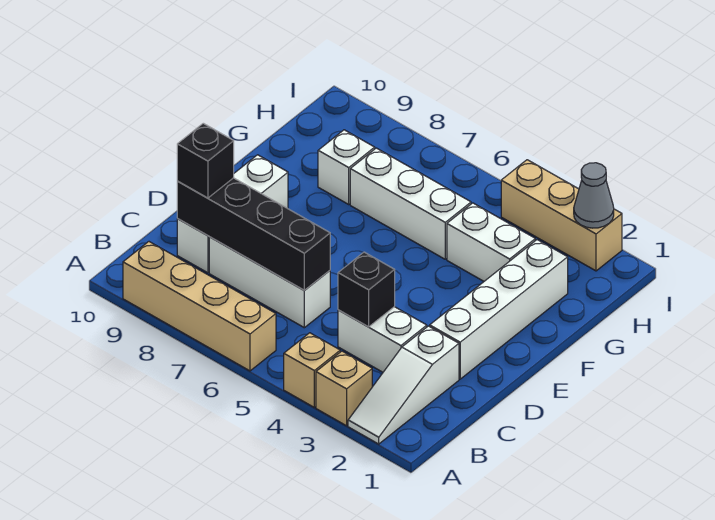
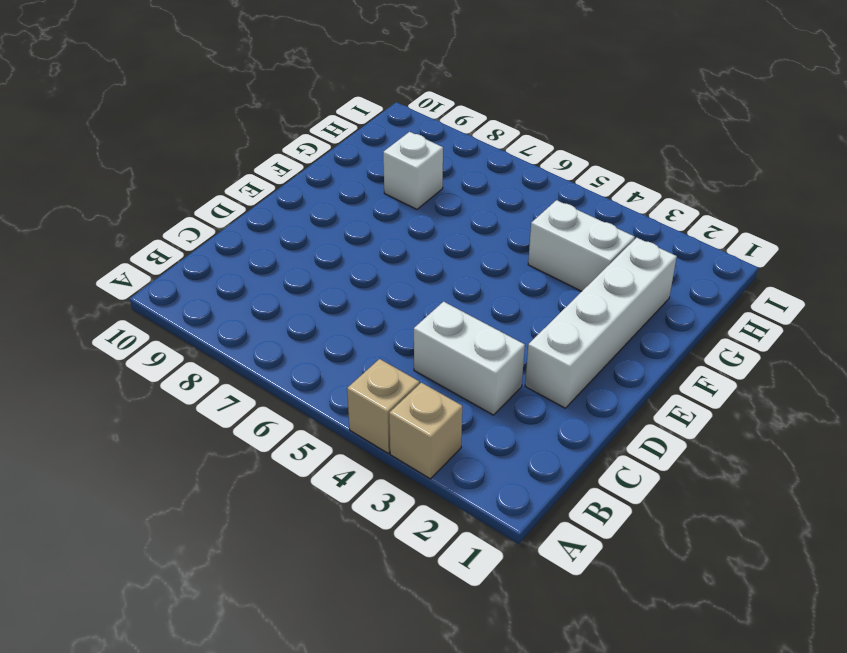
none -> white 1x3 slope [348,326,459,444]
none -> tan 1x4 brick [123,242,276,371]
none -> white 1x3 brick [209,237,330,328]

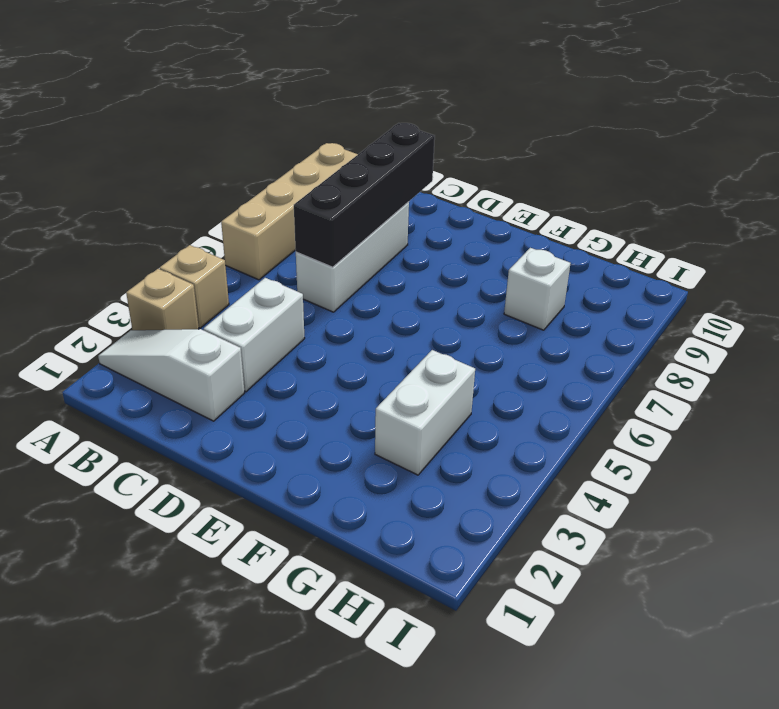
none -> white 1x3 brick [177,155,288,273]
none -> white 1x4 brick [430,240,568,379]
none -> white 1x3 brick [350,148,471,259]

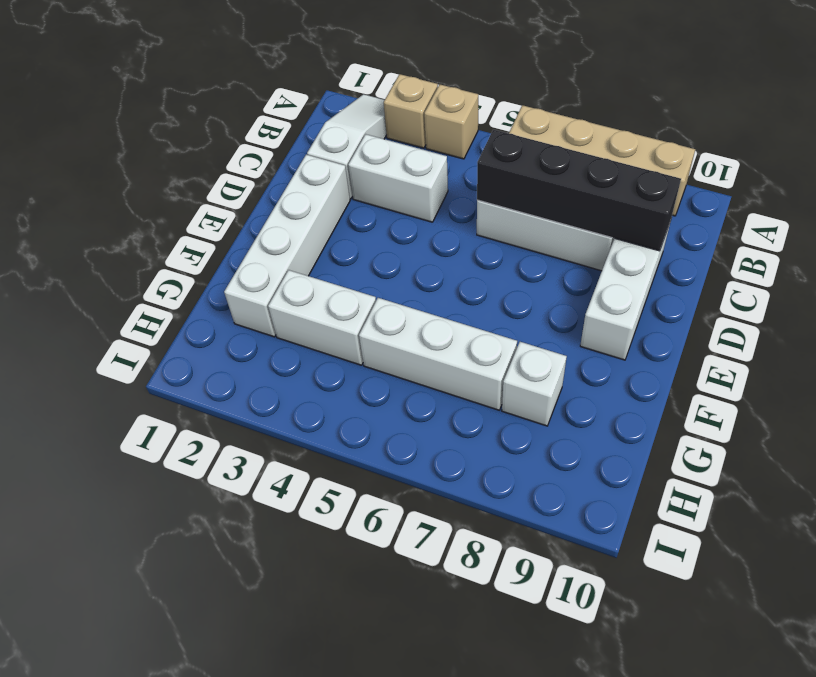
none -> tan 1x3 brick [501,160,622,271]
none -> black 1x1 brick [338,252,395,327]
none -> grey 1x1 cone [574,163,614,228]

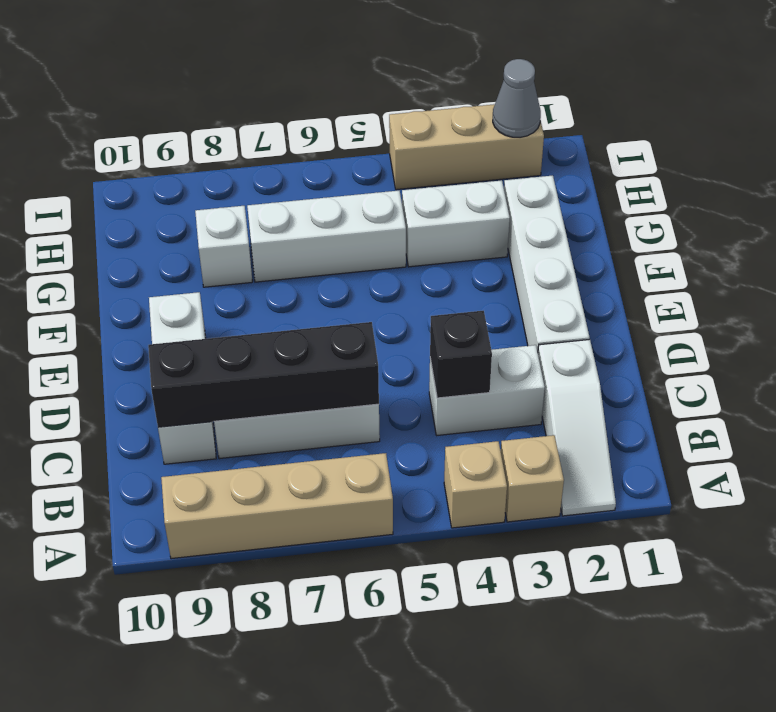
none -> black 1x1 brick [177,123,234,198]

